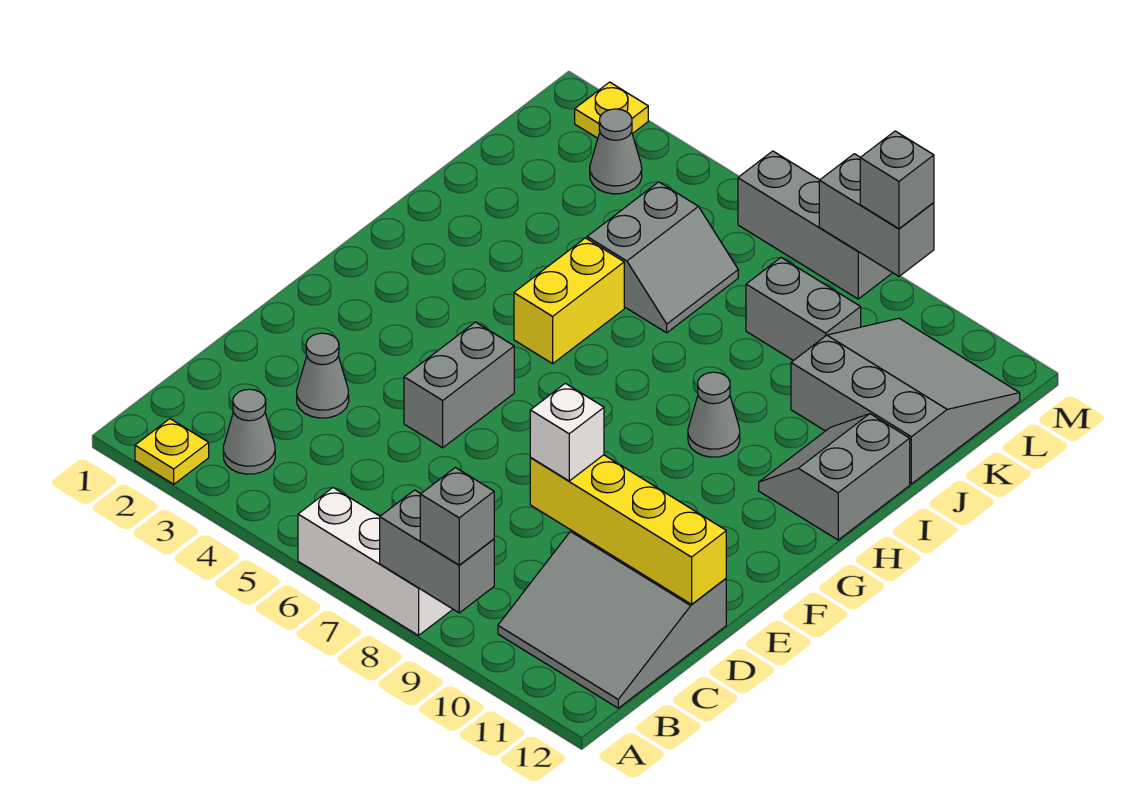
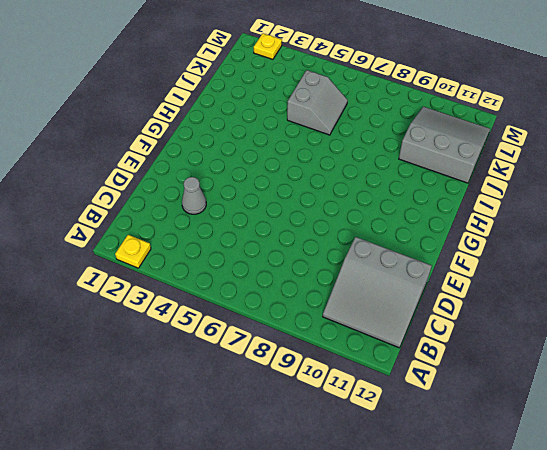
none -> white 1x3 brick [298,488,453,635]
none -> grey 1x1 cone [223,389,275,474]
none -> grey 1x2 brick [404,322,514,448]

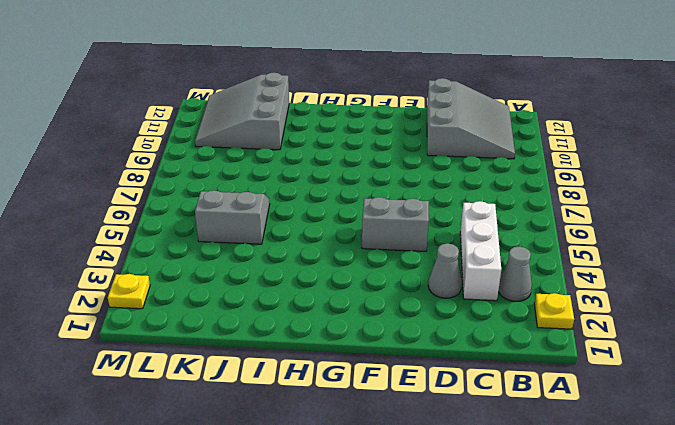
white 1x3 brick [460,201,501,301] -> white 1x3 brick moved to [298,488,453,635]
none -> yellow 1x2 brick [514,238,624,364]
none -> grey 1x1 cone [688,372,740,457]
none -> grey 2x2 slope [759,414,910,540]

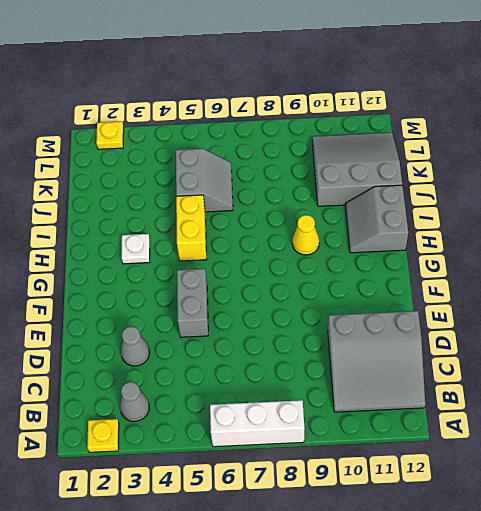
white 1x1 plate [122,234,150,264] -> none
yellow 1x1 cone [292,215,319,255] -> grey 1x1 cone [688,372,740,457]
none -> grey 1x2 brick [746,258,861,361]
none -> grey 1x1 cone [590,109,642,194]
none -> grey 1x3 brick [738,151,892,299]

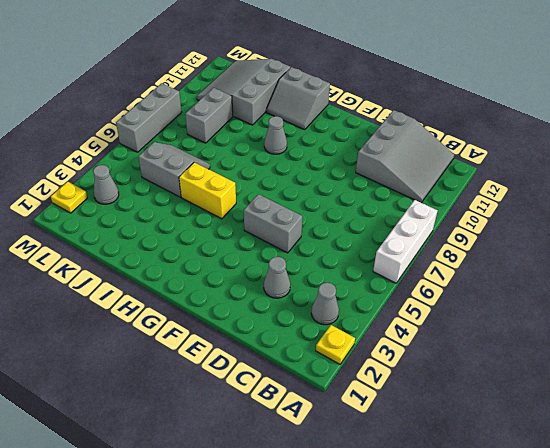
none -> grey 1x2 brick [380,490,494,613]
none -> yellow 1x4 brick [530,455,726,604]
none -> grey 1x2 brick [819,154,934,276]

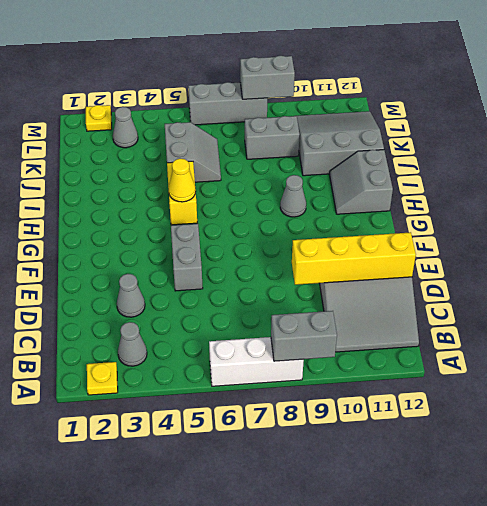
yellow 1x1 cone [169,159,196,202] -> none
none -> grey 1x1 brick [420,468,494,565]
none -> white 1x1 brick [530,383,604,481]
none -> grey 1x1 brick [860,131,934,229]

